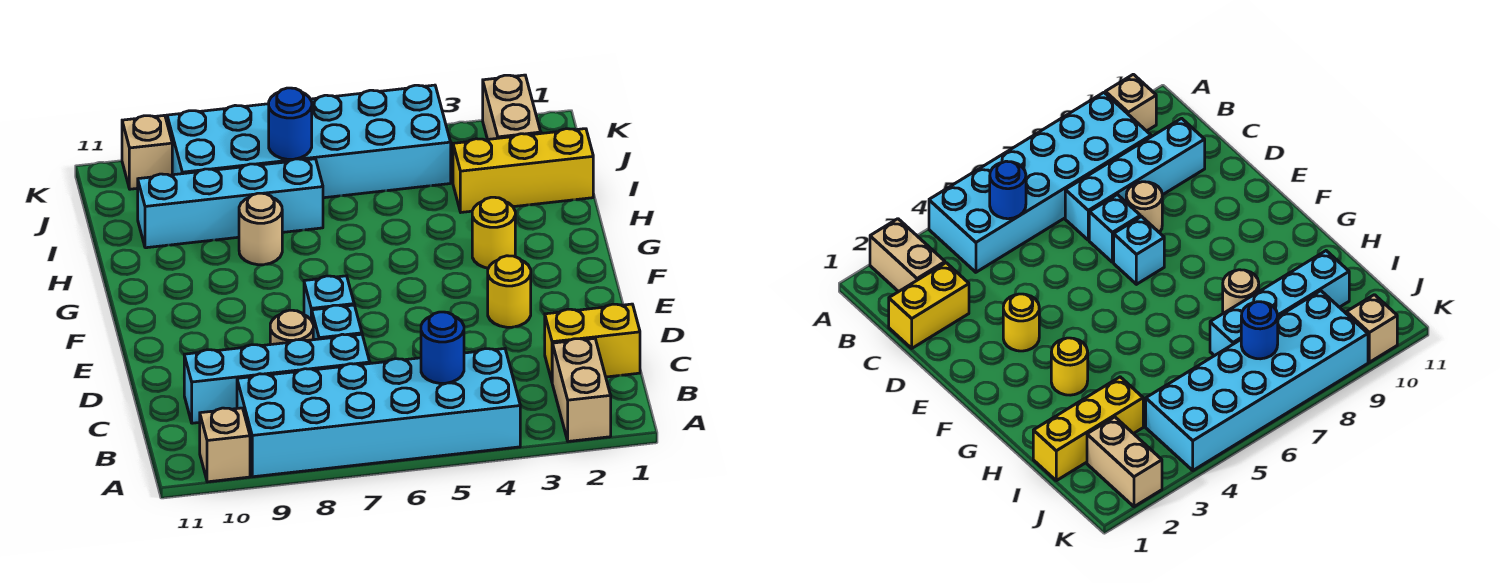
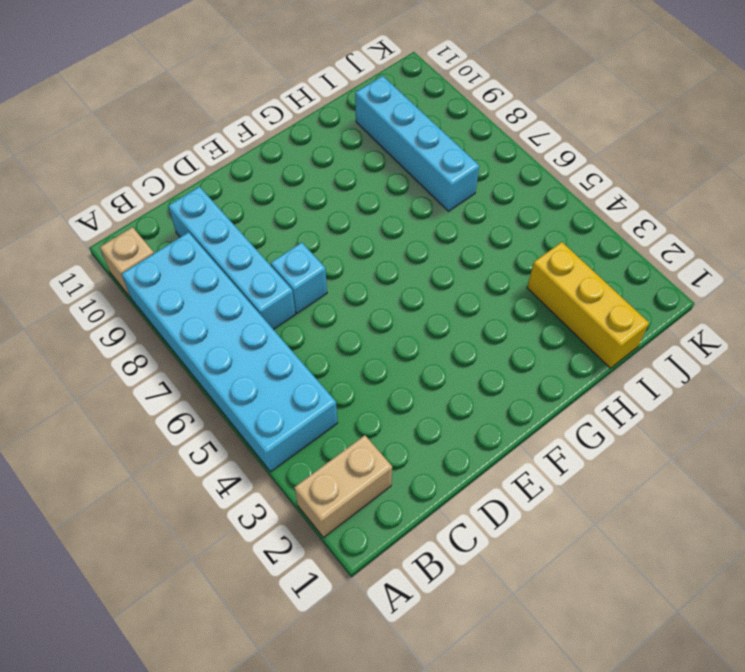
none -> yellow 1x2 brick [545,304,640,381]
none -> tan 1x1 round brick [270,310,313,345]
none -> yellow 1x1 round brick [488,256,531,327]

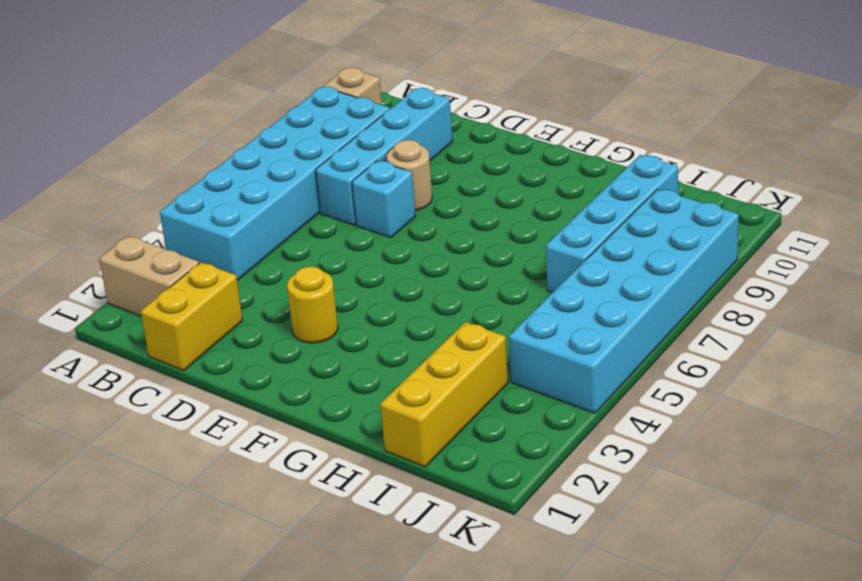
none -> cyan 1x1 brick [304,276,354,320]
none -> yellow 1x1 round brick [472,197,515,268]
none -> tan 1x1 round brick [239,193,282,265]

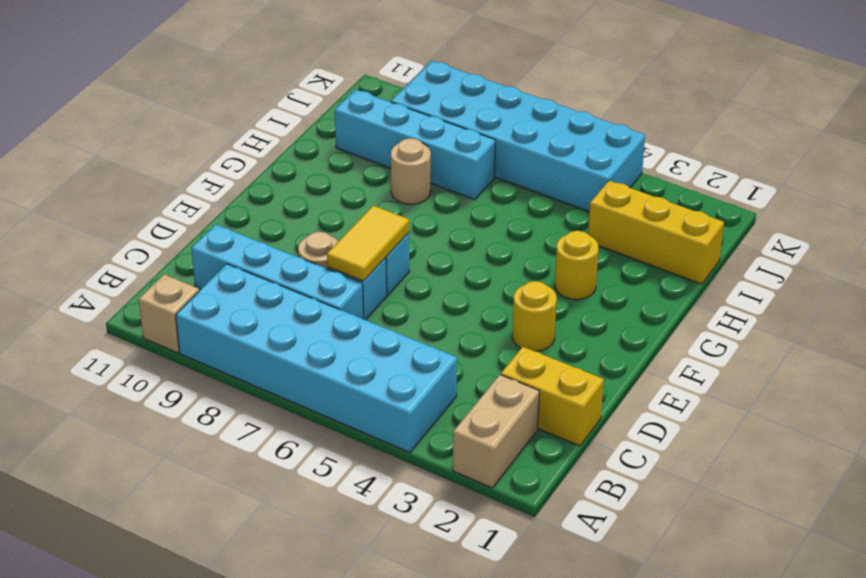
yellow 1x2 tile [327,206,409,281] -> none
none -> tan 1x2 brick [483,75,541,139]
none -> tan 1x1 brick [122,115,172,189]
none -> blue 1x1 round brick [421,312,464,383]

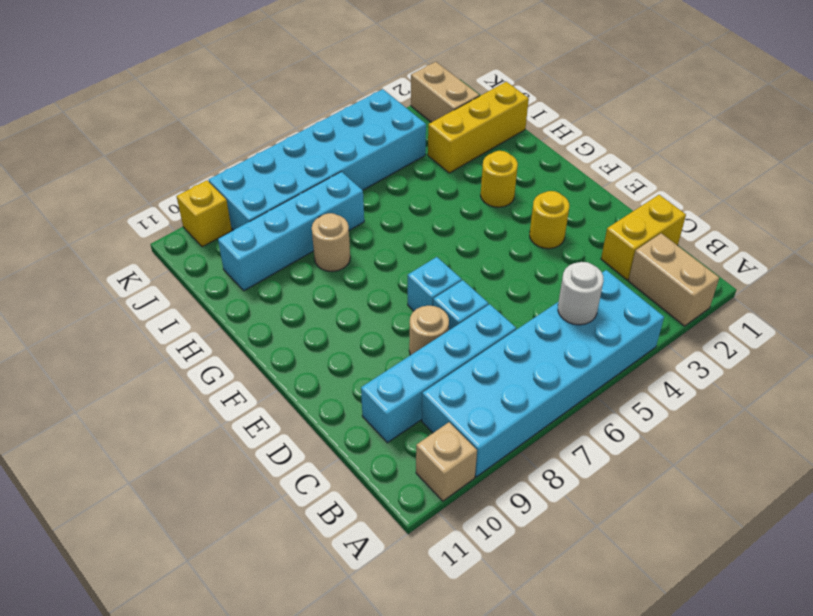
white 1x1 round brick [558,262,604,325] -> blue 1x1 round brick [421,312,464,383]
yellow 1x1 brick [177,180,232,247] -> tan 1x1 brick [122,115,172,189]
none -> blue 1x1 round brick [269,88,312,159]

